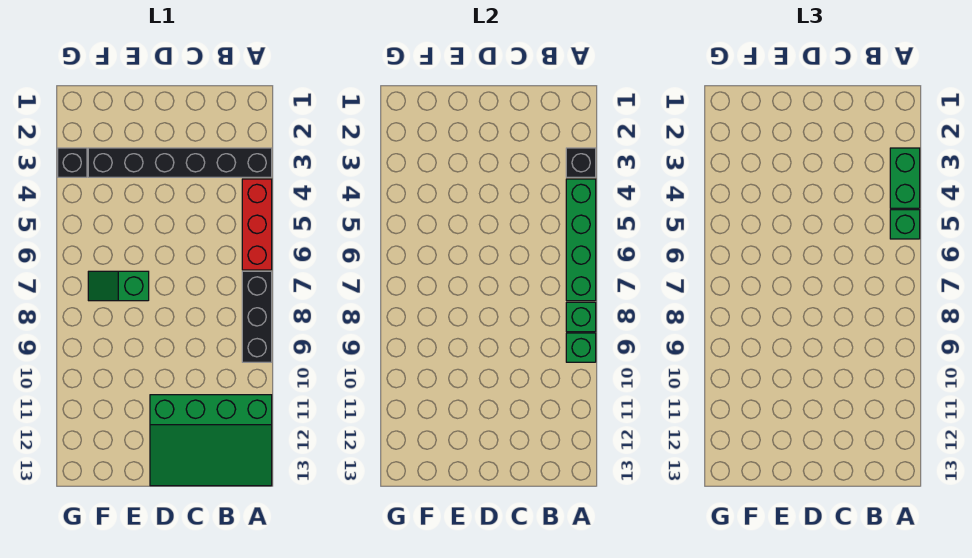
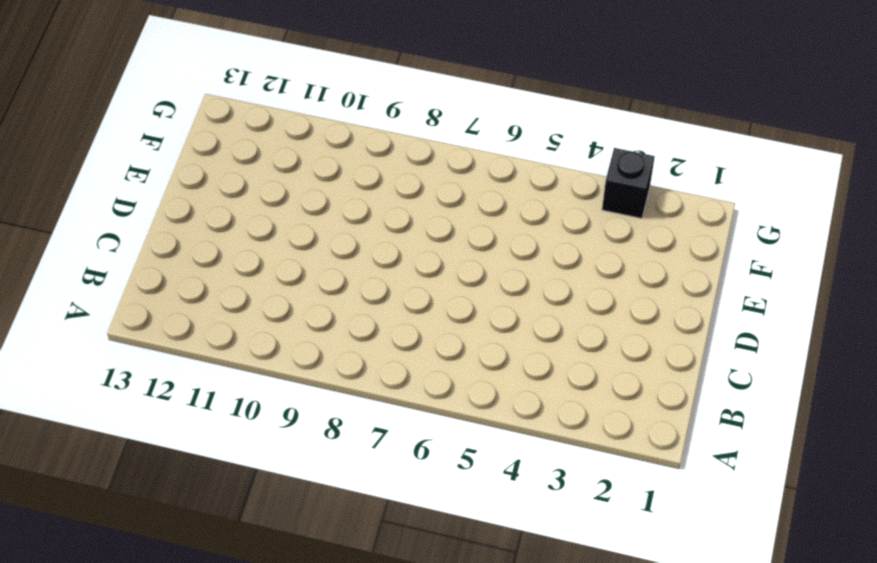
none -> black 1x6 brick [88,148,272,177]
none -> red 1x3 brick [242,179,272,270]
none -> black 1x3 brick [242,271,272,362]

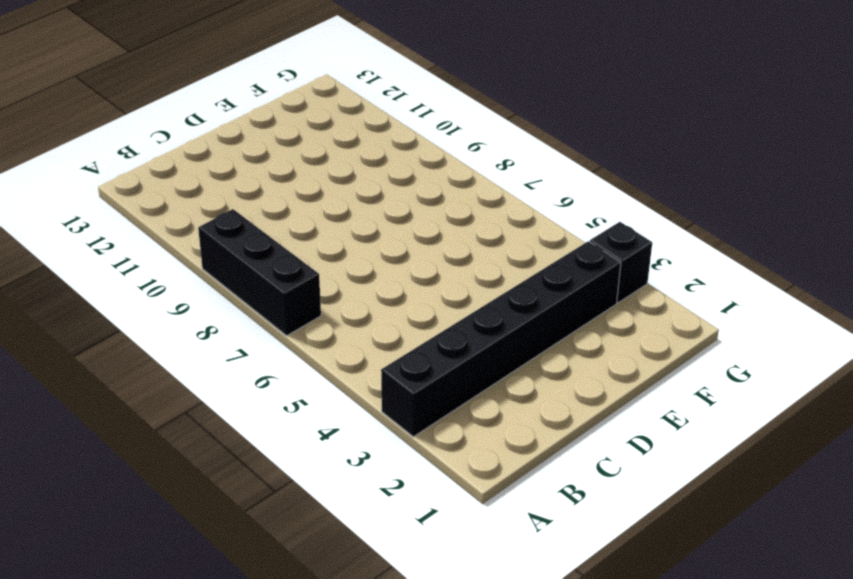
none -> red 1x3 brick [242,179,272,270]
none -> green 3x4 slope [150,395,272,486]
none -> green 1x2 slope [88,271,149,301]

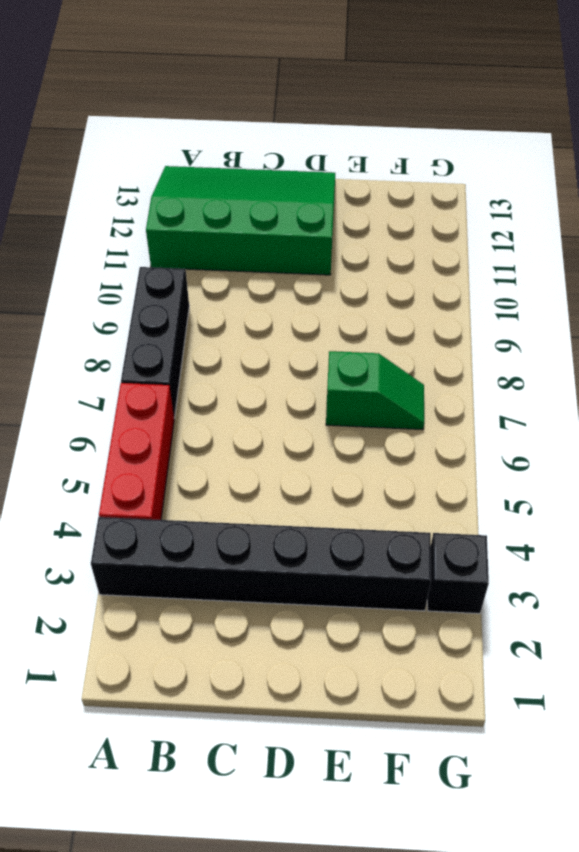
none -> black 1x1 brick [566,148,596,177]
none -> green 1x4 brick [566,179,596,301]
none -> green 1x1 brick [566,302,596,332]

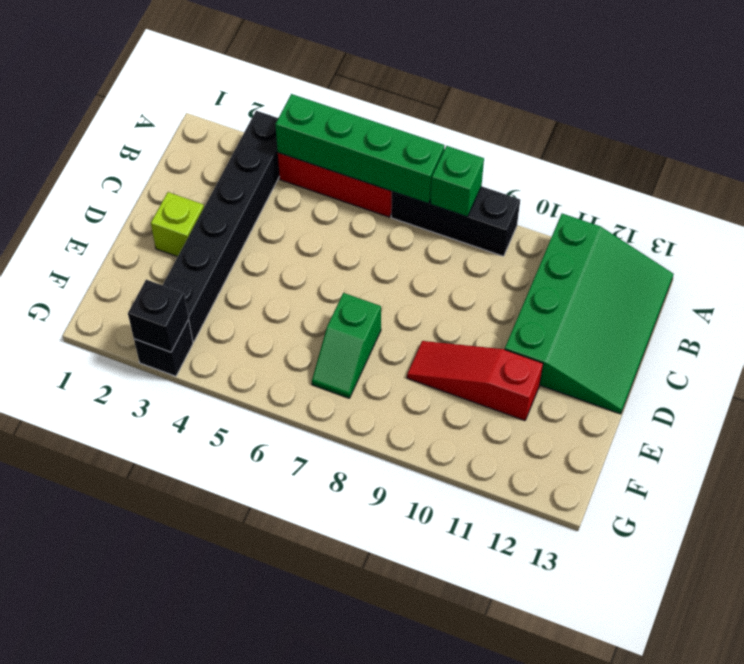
lime 1x1 brick [151,192,204,257] -> none
red 1x3 slope [407,341,543,421] -> none
black 1x1 brick [128,280,189,352] -> black 1x1 brick moved to [566,148,596,177]
none -> green 1x1 brick [566,333,596,362]
none -> green 1x2 brick [890,148,920,208]
none -> green 1x1 brick [890,210,920,239]

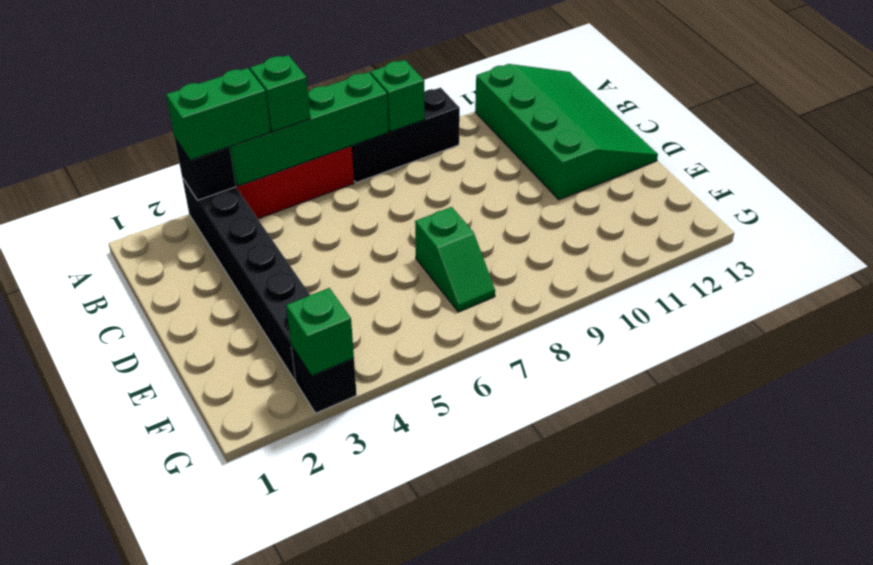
green 1x1 brick [286,288,354,376] -> green 1x1 brick moved to [566,333,596,362]

